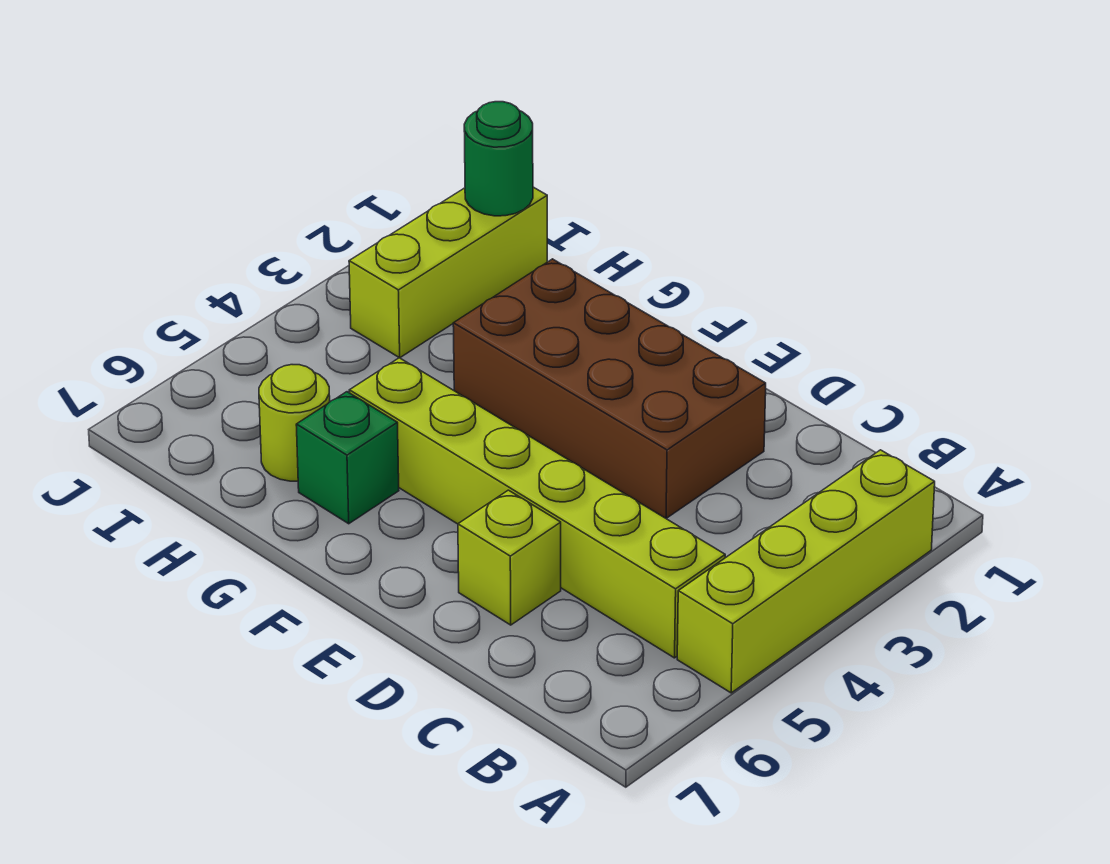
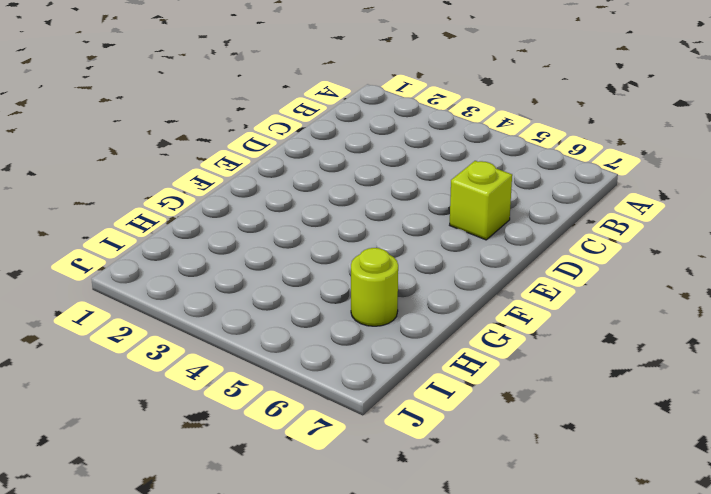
none -> lime 1x4 brick [677,450,935,693]
none -> lime 1x6 brick [349,358,725,658]

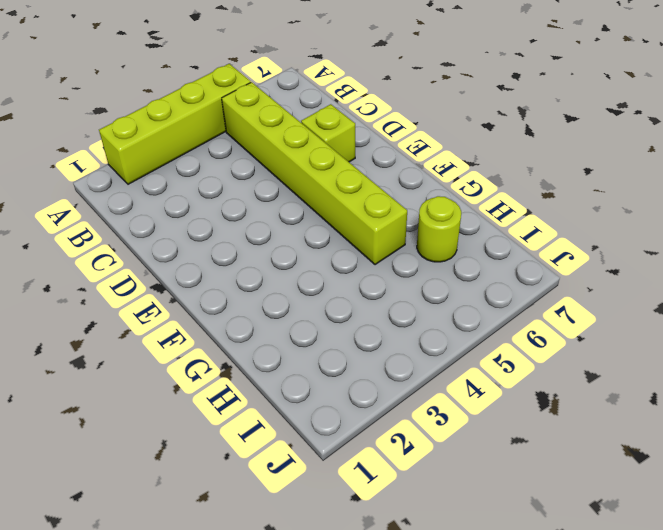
none -> brown 2x4 brick [453,259,766,518]
none -> green 1x1 brick [296,392,399,524]

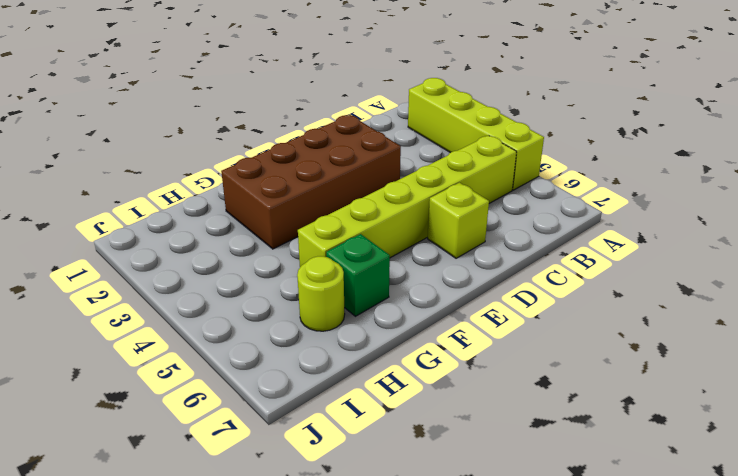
none -> lime 1x3 brick [349,187,547,358]
none -> green 1x1 round brick [464,102,533,216]

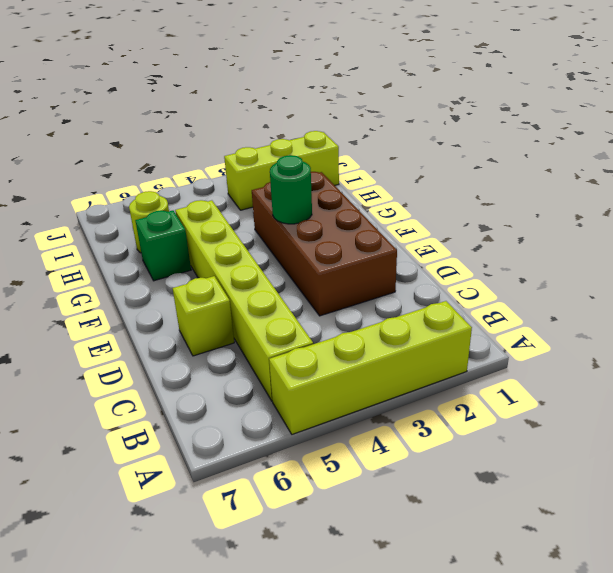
green 1x1 round brick [270,155,312,224] -> green 1x1 round brick moved to [464,102,533,216]

